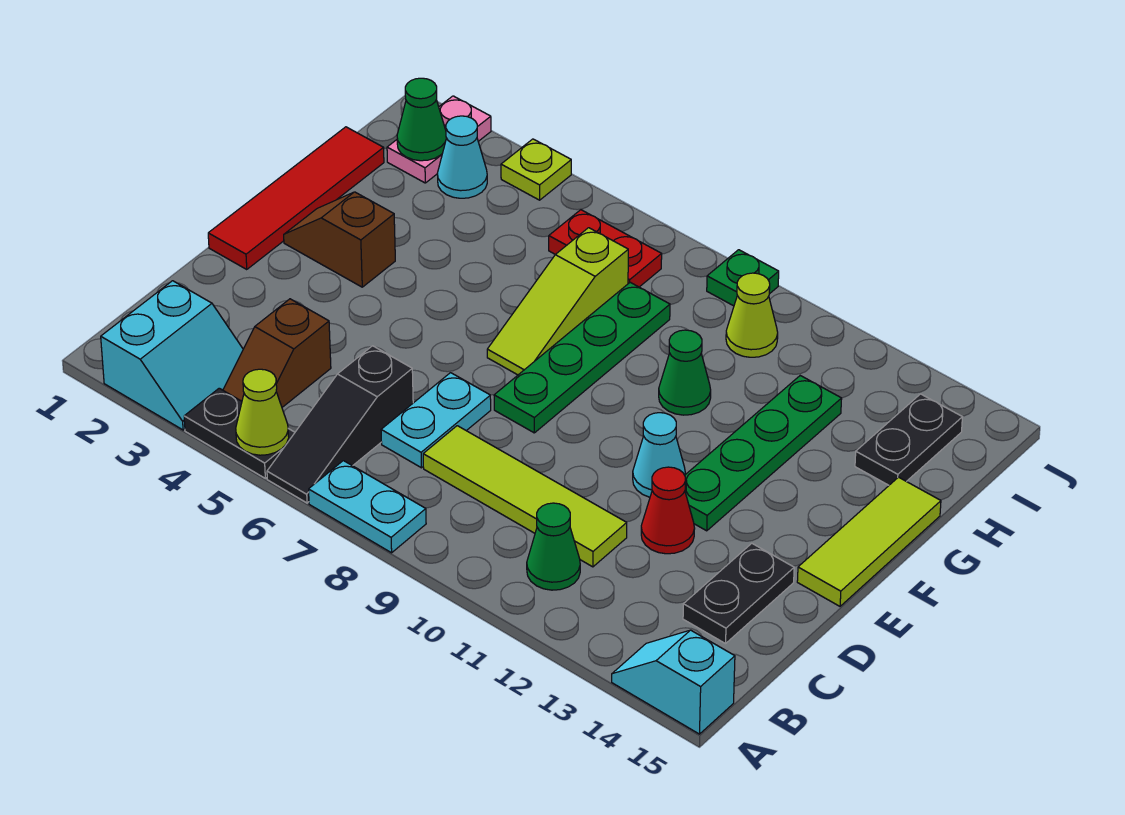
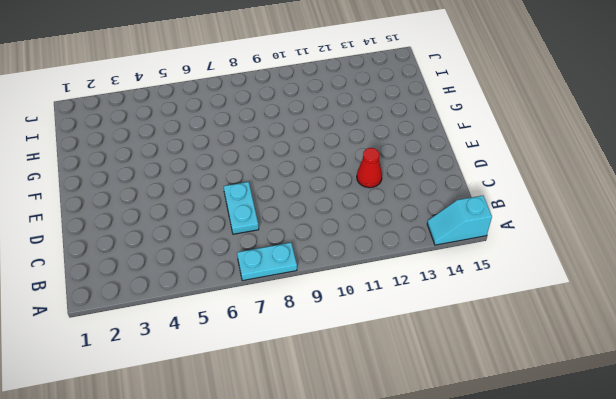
none -> cyan 2x2 slope [101,281,243,430]
none -> black 1x2 plate [184,388,295,478]
none -> black 1x3 slope [267,346,413,503]

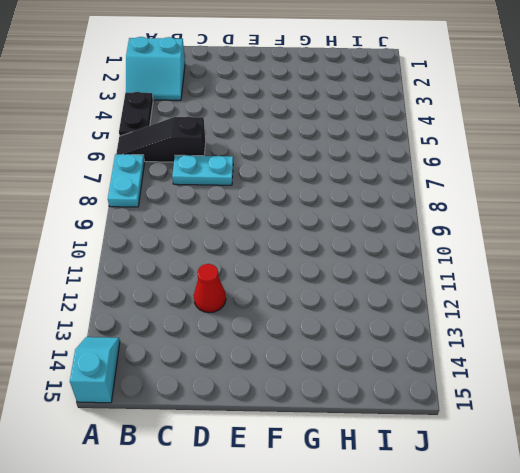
none -> brown 1x2 slope [223,299,331,407]
none -> green 1x1 cone [527,503,580,590]
none -> lime 1x4 tile [423,426,627,567]

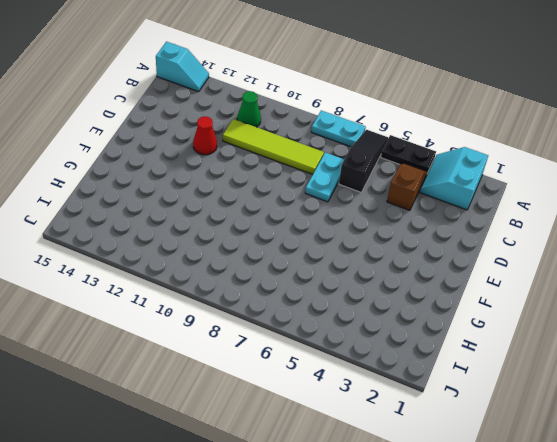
none -> black 1x2 plate [683,543,794,644]
none -> red 1x4 tile [208,127,384,269]
none -> green 1x4 plate [494,282,670,433]

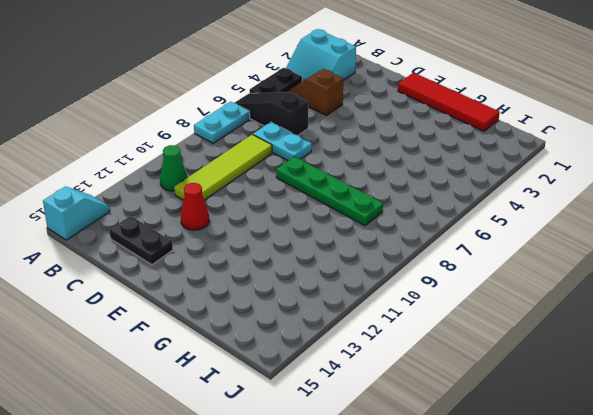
none -> cyan 1x1 cone [633,413,685,497]
none -> green 1x4 plate [685,376,842,531]
none -> lime 1x3 tile [797,477,941,606]

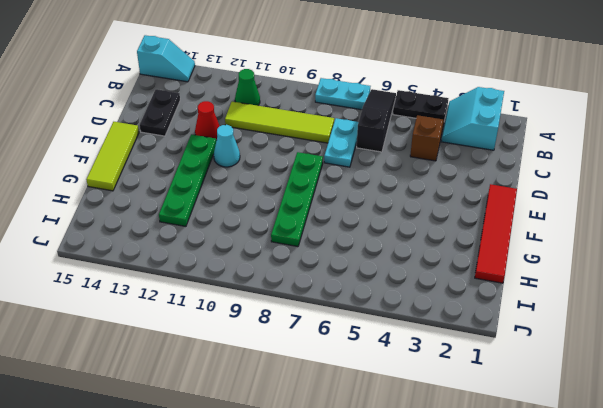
none -> brown 1x2 slope [284,192,395,287]
none -> lime 1x3 slope [487,228,628,375]
none -> green 1x1 cone [659,330,711,415]

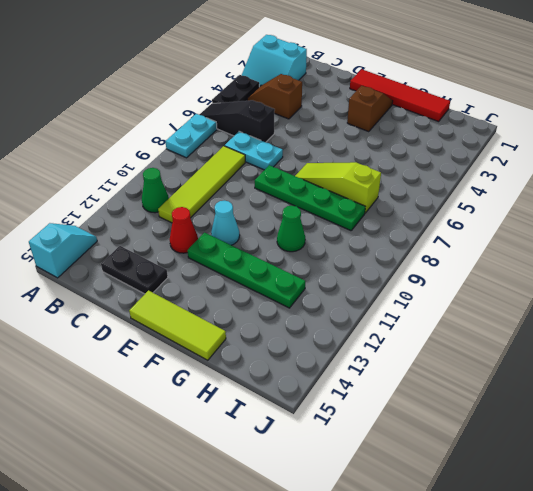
none -> black 1x2 plate [855,394,962,485]
none -> pink 1x2 plate [387,96,491,183]
none -> cyan 1x1 cone [437,116,487,198]

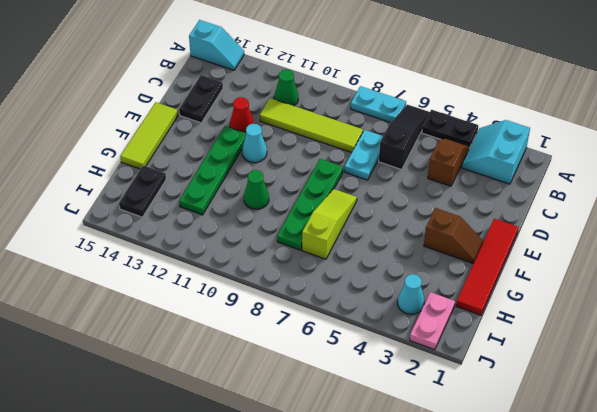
none -> red 1x2 plate [549,210,662,287]
none -> lime 1x1 cone [726,273,778,357]
none -> lime 1x1 plate [501,139,571,200]

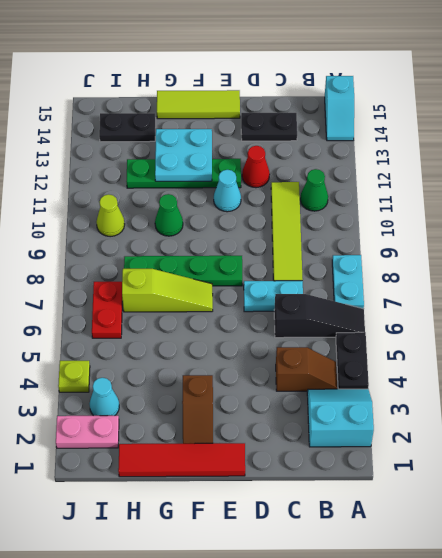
cyan 2x2 plate [155,129,212,181] -> none
none -> green 1x1 plate [707,250,779,306]
none -> lime 1x1 cone [236,369,289,455]
none -> green 1x1 cone [397,78,446,161]

